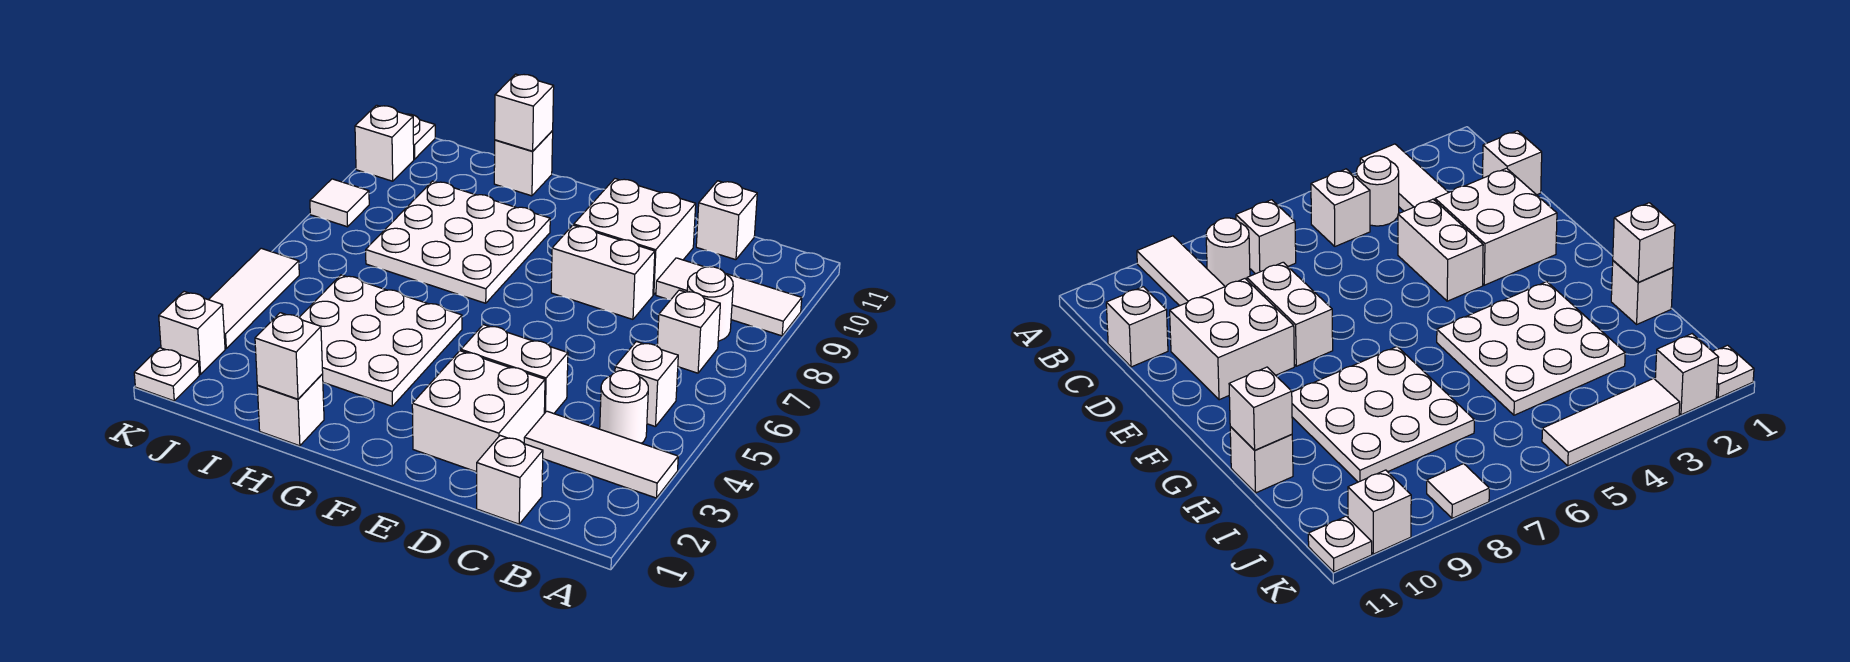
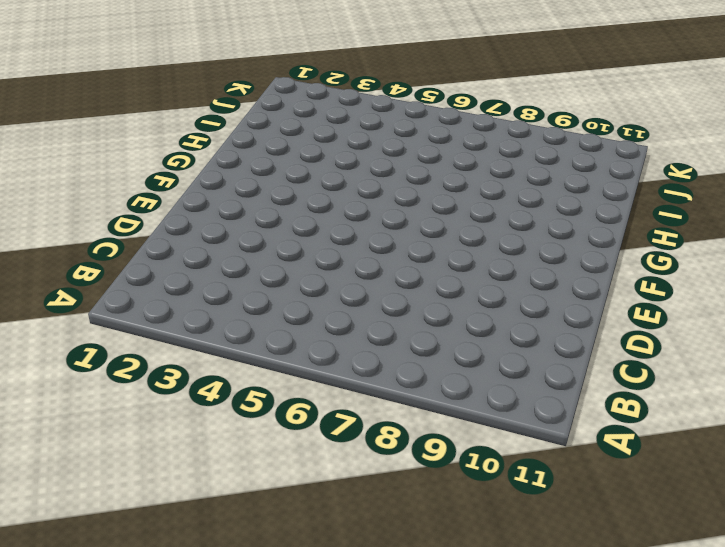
none -> white 1x3 tile [524,411,678,498]
none -> white 1x3 tile [656,258,802,336]
none -> white 1x1 round brick [600,370,648,443]

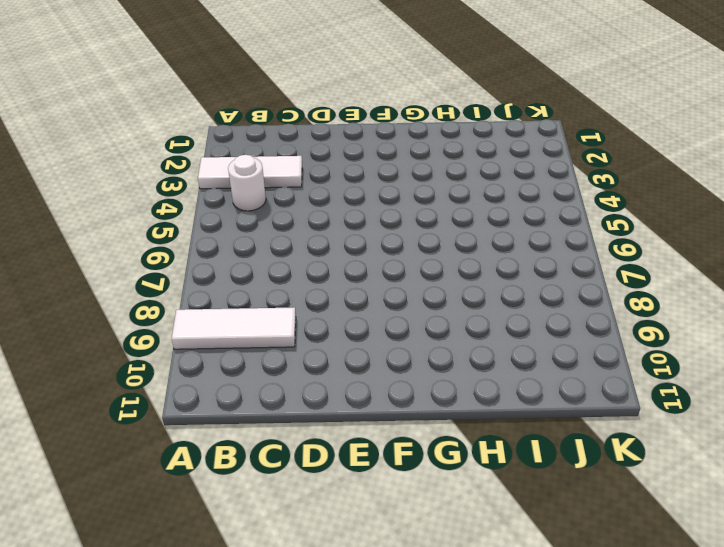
none -> white 1x1 brick [615,342,678,427]
none -> white 1x1 brick [657,290,720,373]
none -> white 1x1 round brick [687,267,733,341]

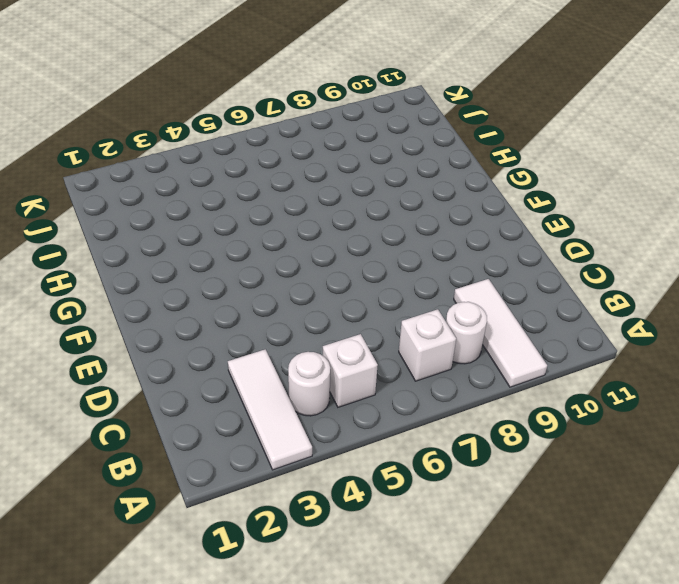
none -> white 1x1 brick [477,436,543,524]
none -> white 1x1 brick [696,181,757,260]
none -> white 2x2 brick [412,351,545,472]

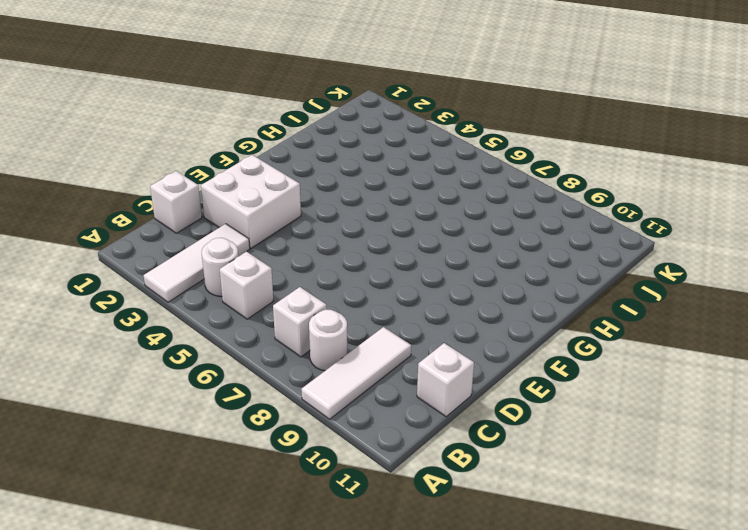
none -> white 1x2 brick [461,325,568,414]
none -> white 1x2 brick [551,225,655,319]
none -> white 2x2 brick [574,179,696,295]

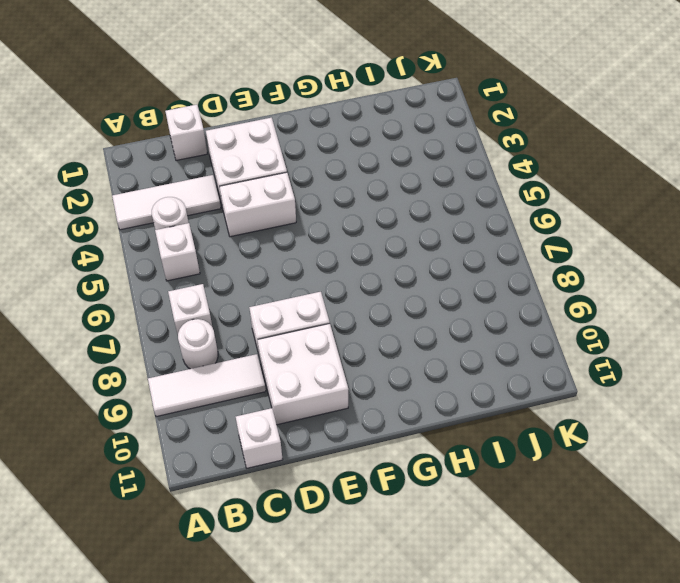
none -> white 3x3 plate [299,275,462,406]
none -> white 3x3 plate [366,181,550,303]
none -> white 1x1 brick [257,374,324,446]

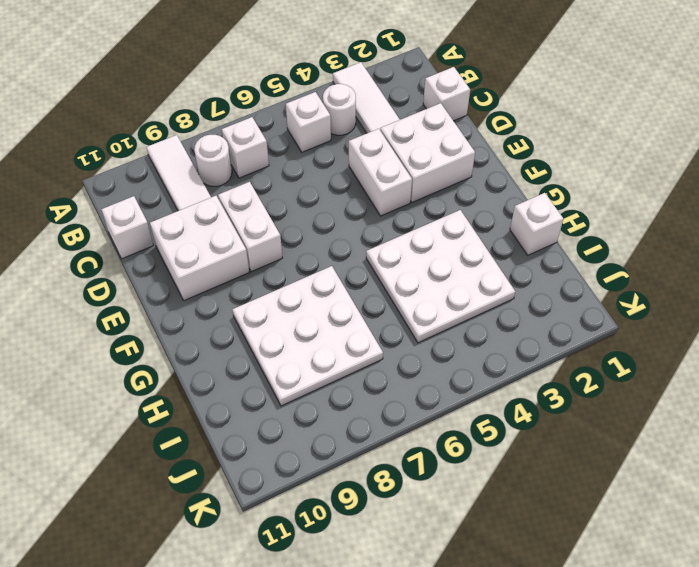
none -> white 1x1 brick [494,131,553,196]
none -> white 1x1 plate [134,348,199,401]
none -> white 1x1 brick [159,292,225,375]

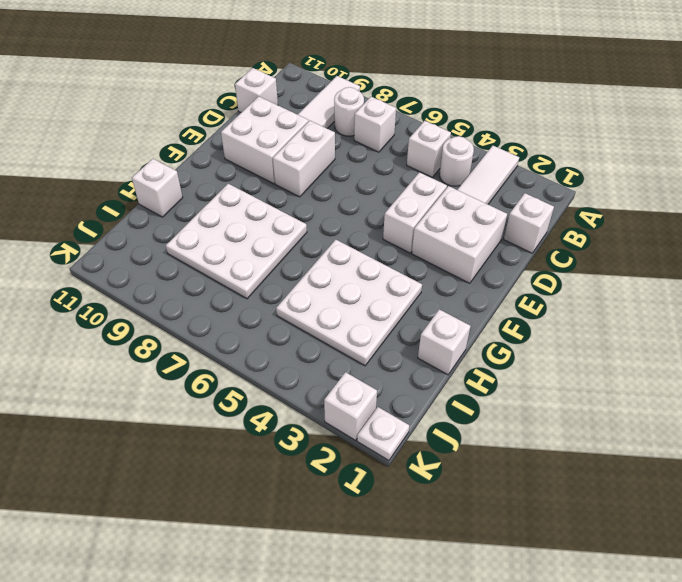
none -> white 1x3 tile [209,248,299,348]
none -> white 1x1 tile [310,179,369,227]
none -> white 1x1 brick [355,105,414,181]

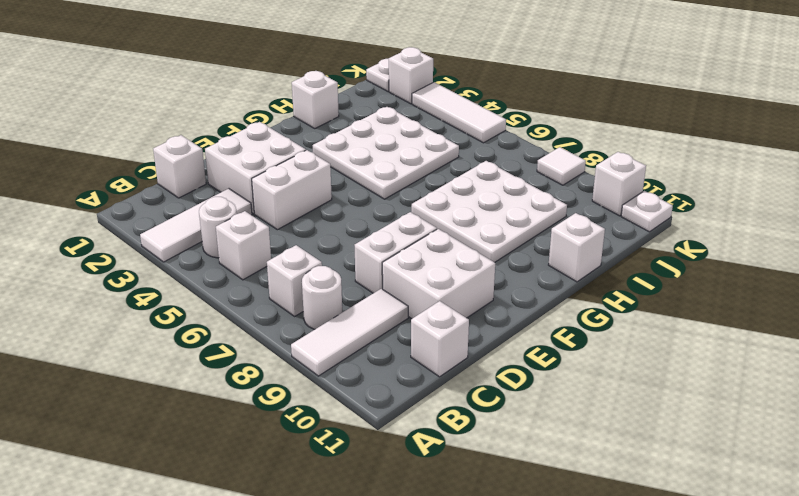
none -> white 1x1 brick [255,313,323,399]
none -> white 1x1 brick [495,74,554,151]

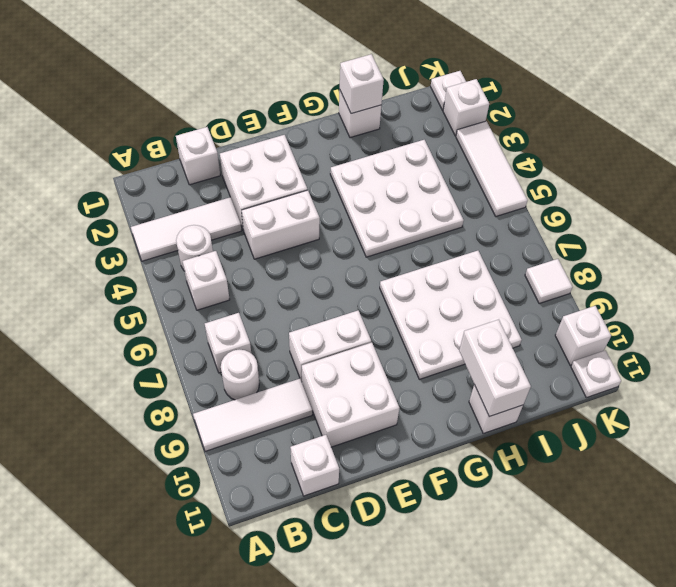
white 1x2 brick [459,320,531,417] -> white 1x1 brick [495,74,554,151]

